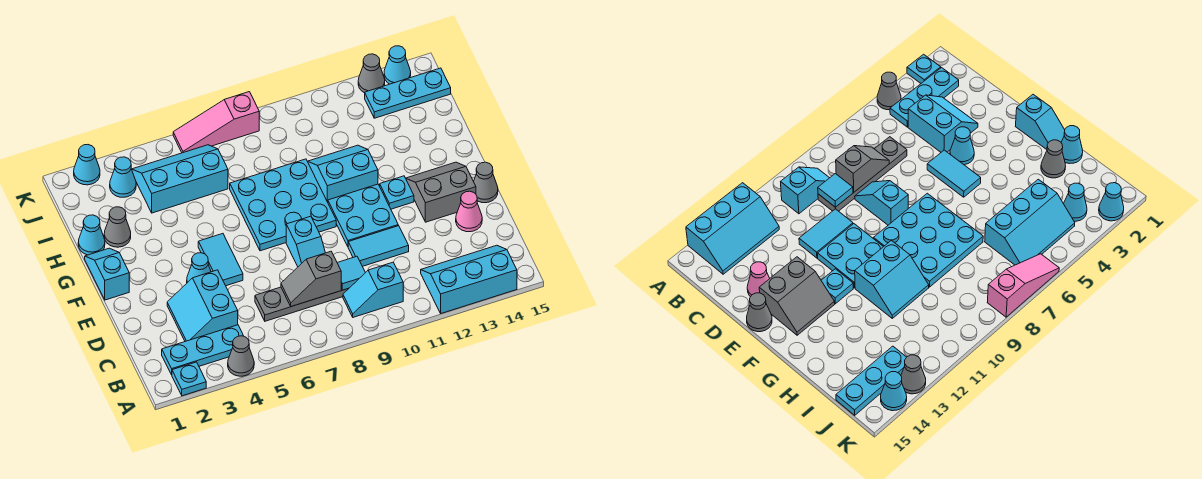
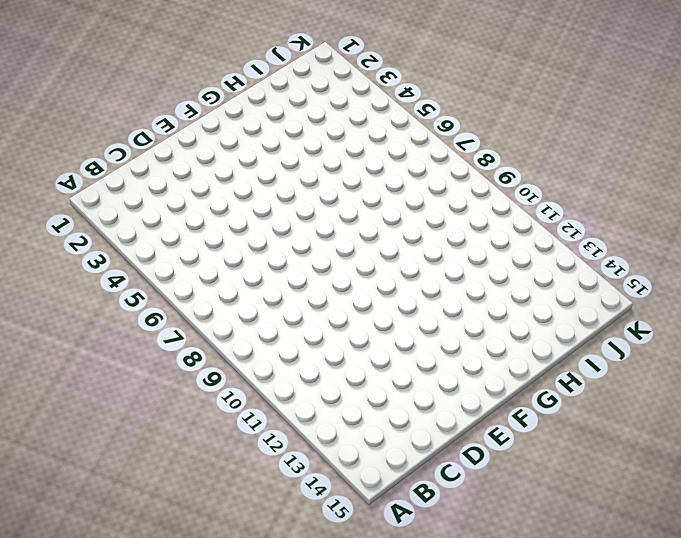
none -> cyan 1x1 plate [172,362,206,396]
none -> grey 1x1 cone [228,336,254,376]
none -> cyan 2x3 slope [421,245,517,313]
none -> cyan 1x3 plate [162,325,243,375]

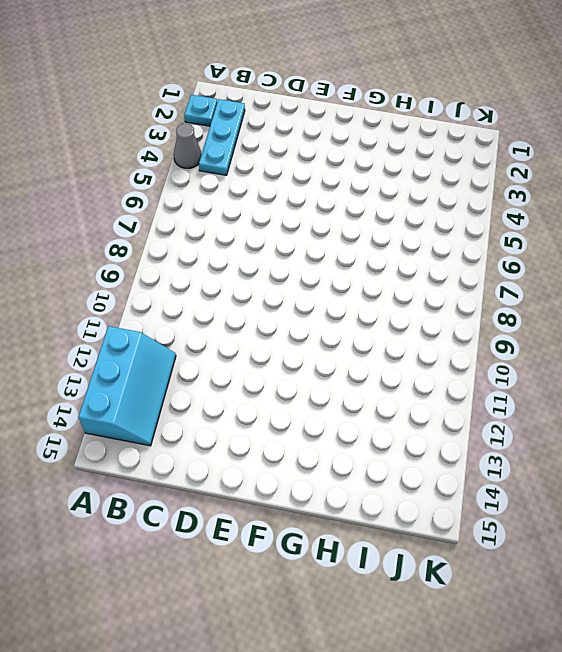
none -> cyan 1x2 slope [343,262,403,317]
none -> cyan 2x2 slope [167,270,238,341]
none -> grey 1x4 plate [255,287,349,321]
none -> cyan 1x2 slope [286,216,325,267]

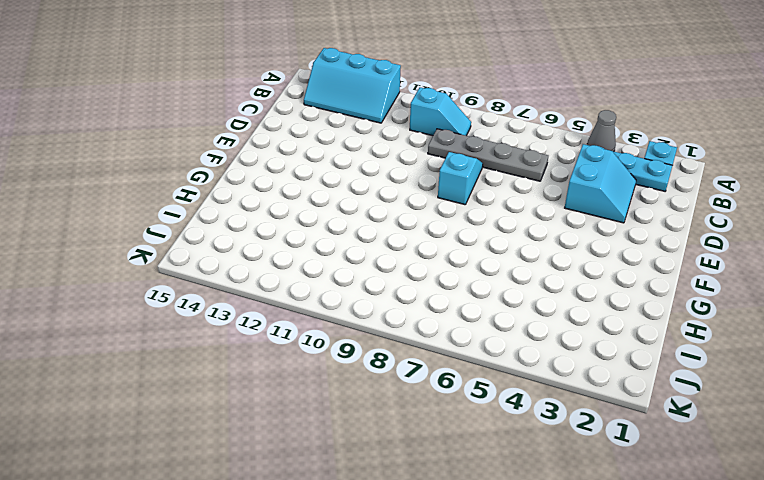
none -> cyan 1x2 tile [348,226,409,266]
none -> pink 1x1 cone [456,191,482,232]
none -> cyan 1x1 cone [187,253,211,283]
none -> cyan 1x2 tile [198,234,243,286]

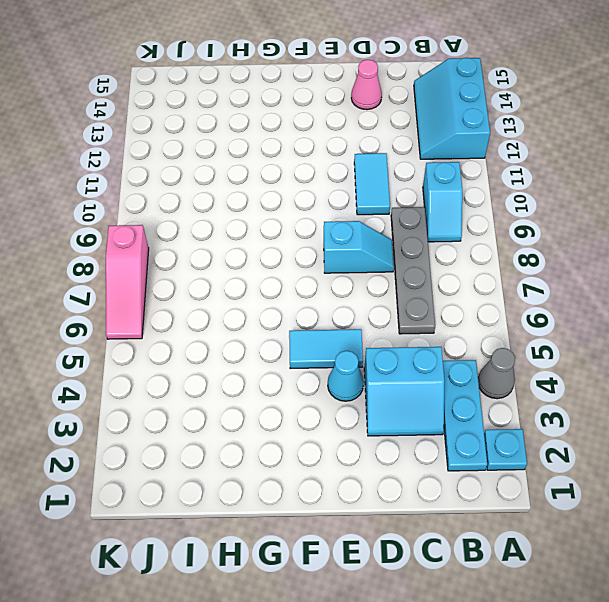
none -> cyan 2x2 plate [328,184,398,246]
none -> grey 2x2 slope [406,162,476,222]
none -> grey 1x1 cone [474,162,498,203]
none -> cyan 1x2 slope [85,248,129,300]

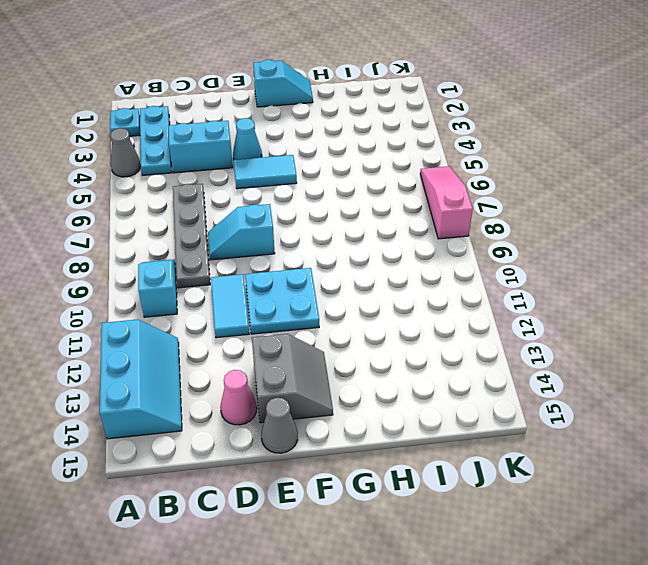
none -> cyan 3x3 plate [230,159,336,251]
none -> cyan 1x1 plate [380,176,414,209]
none -> cyan 2x2 slope [308,145,378,202]
none -> cyan 1x1 cone [78,215,105,255]

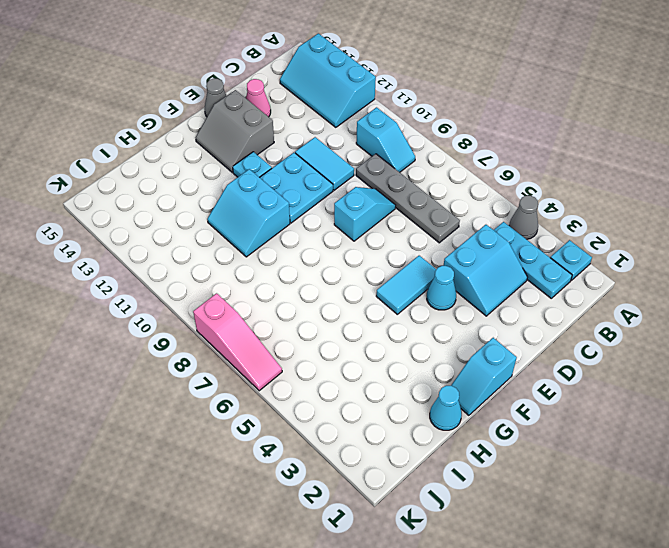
none -> cyan 3x3 plate [230,159,336,251]
none -> grey 1x1 cone [104,207,131,247]
none -> cyan 2x3 slope [132,145,228,213]
none -> cyan 1x1 cone [110,157,136,197]

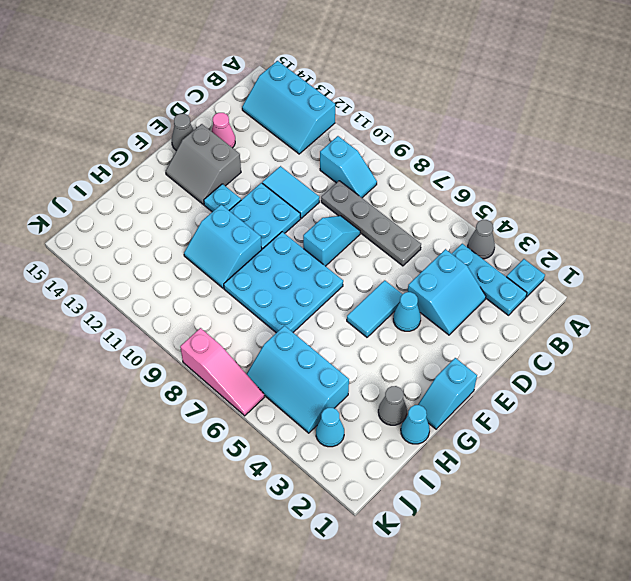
none -> cyan 1x3 plate [365,68,451,118]
none -> cyan 1x1 cone [74,145,100,185]
none -> grey 1x1 cone [358,54,385,93]
none -> cyan 1x1 cone [384,46,411,84]

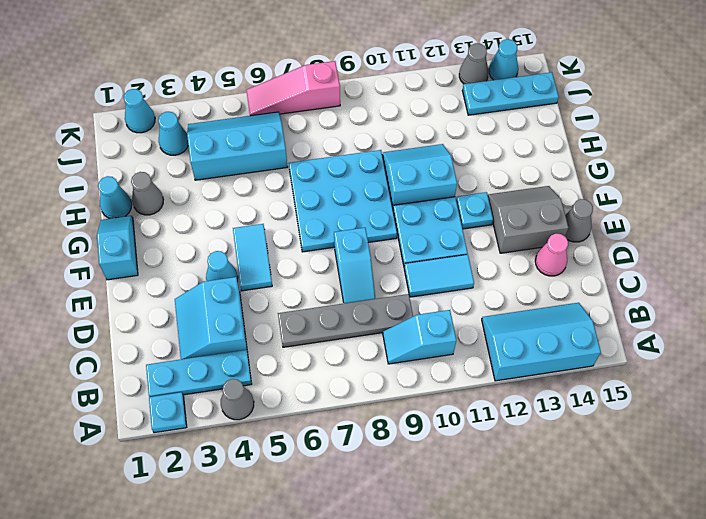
none -> grey 1x2 slope [281,251,341,307]
none -> cyan 1x1 tile [338,256,365,290]

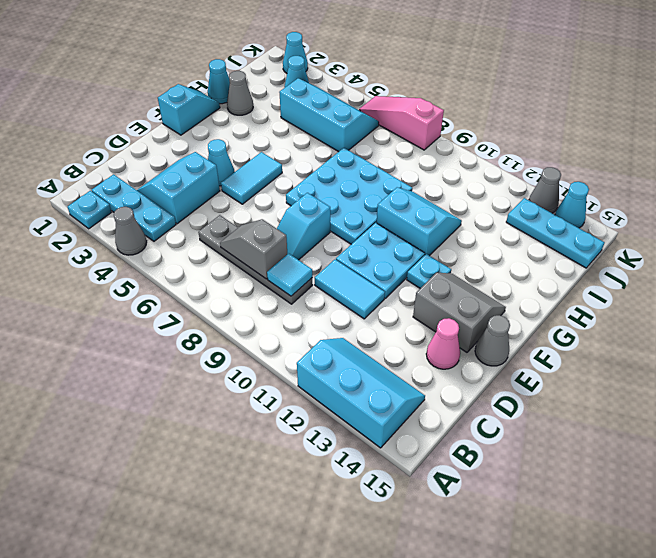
none -> cyan 1x2 slope [343,262,403,317]

